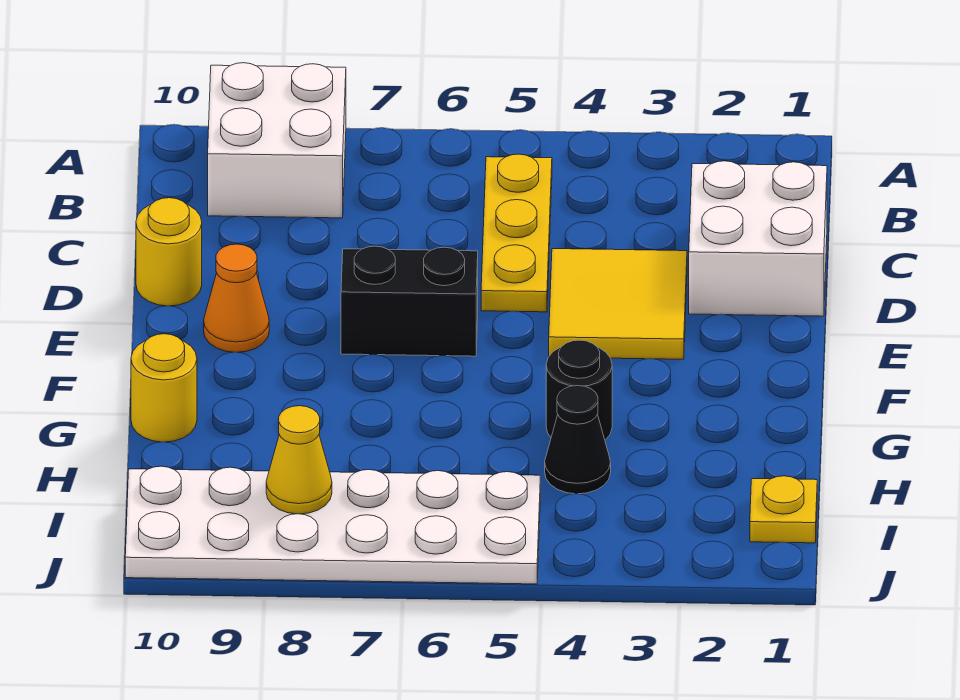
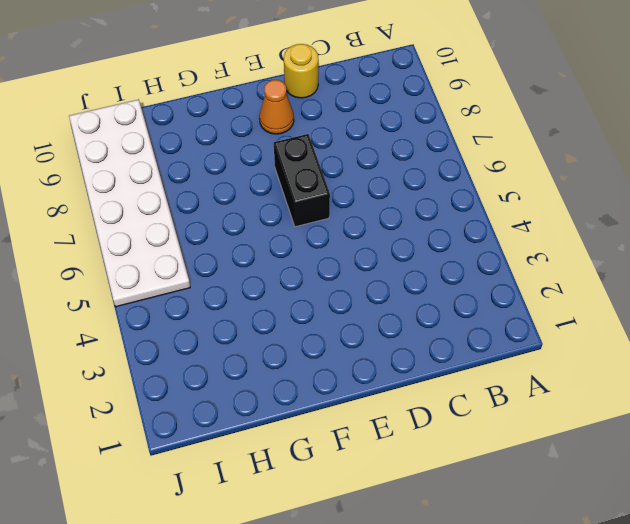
none -> white 2x2 brick [208,63,346,218]
none -> yellow 1x3 plate [481,154,552,312]
none -> white 2x2 brick [689,161,827,316]

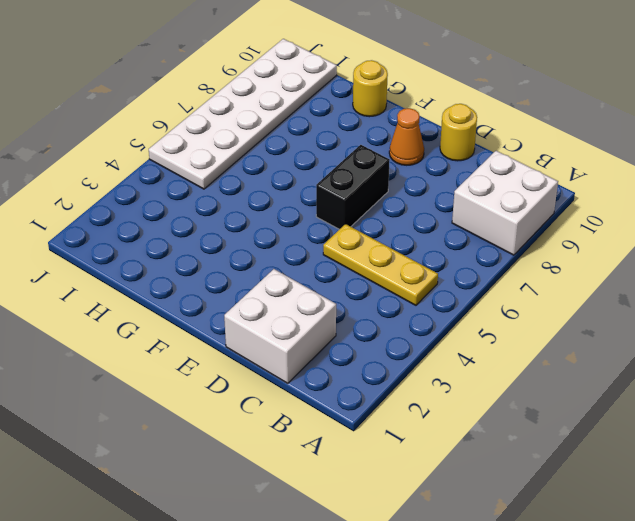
none -> yellow 2x2 tile [549,249,687,359]
none -> black 1x1 round brick [546,340,612,440]
none -> black 1x1 cone [545,386,611,494]

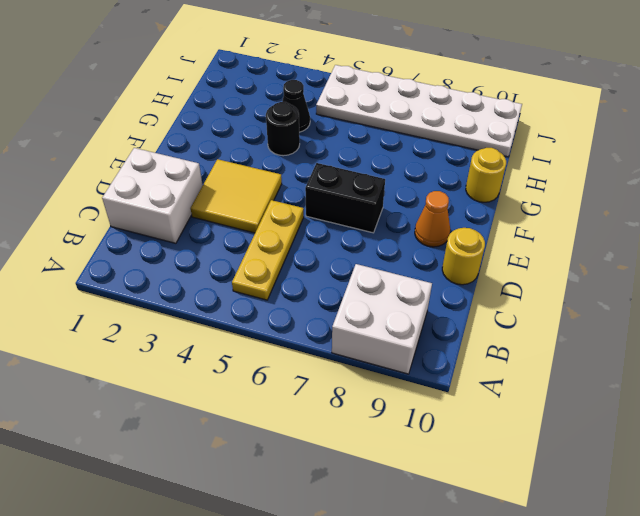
none -> yellow 1x1 plate [750,476,817,543]
none -> yellow 1x1 cone [266,406,332,514]

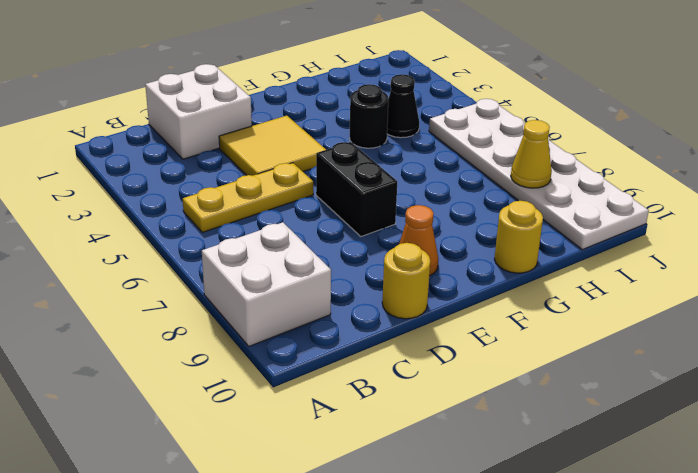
none -> yellow 1x1 plate [750,476,817,543]

